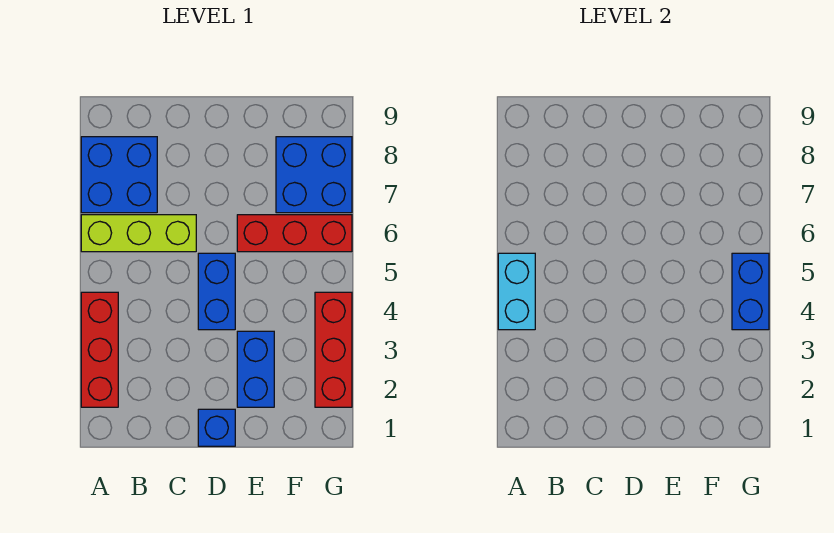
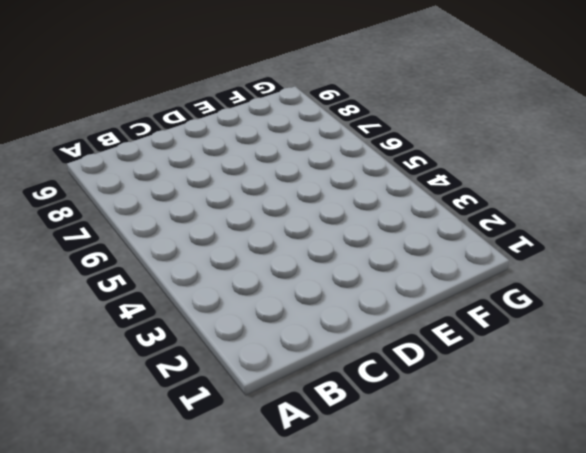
none -> red 1x3 brick [81,292,118,407]
none -> lime 1x3 brick [81,215,196,252]

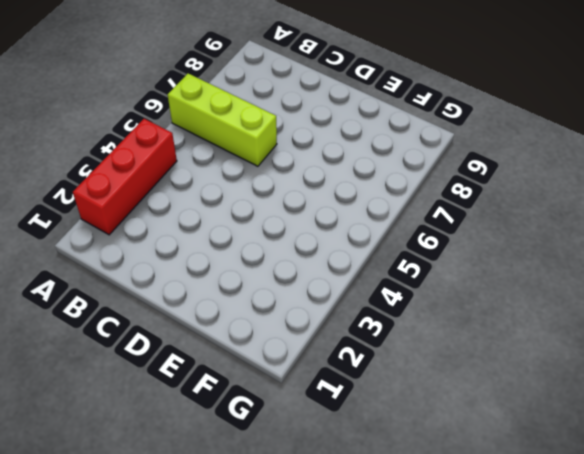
none -> blue 2x2 brick [81,137,157,213]
none -> blue 1x1 brick [198,409,235,446]

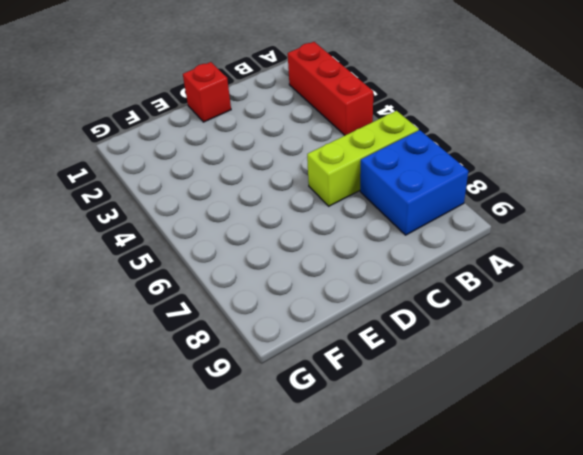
red 1x1 brick [183,62,231,122] -> blue 1x1 brick [198,409,235,446]
none -> blue 1x2 brick [198,253,235,330]
none -> blue 1x2 brick [237,331,274,407]

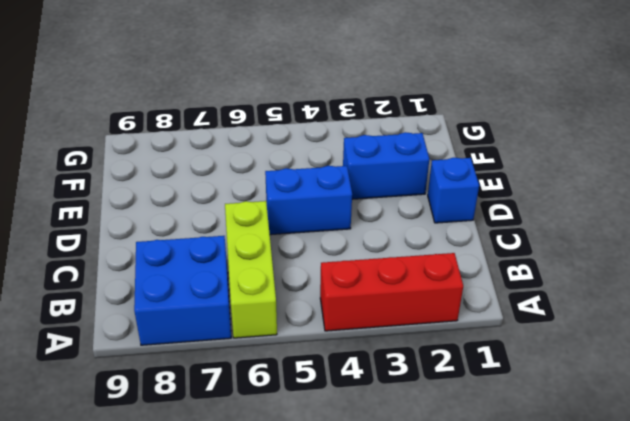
none -> red 1x3 brick [237,215,352,252]
none -> blue 2x2 brick [276,137,352,213]

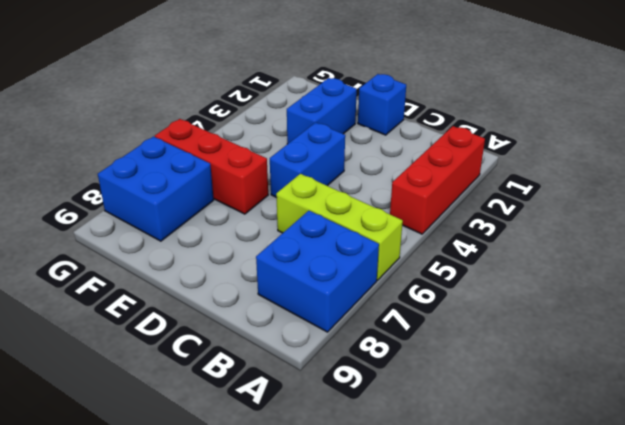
none -> red 1x3 brick [315,292,352,407]
none -> cyan 1x2 brick [498,253,535,330]

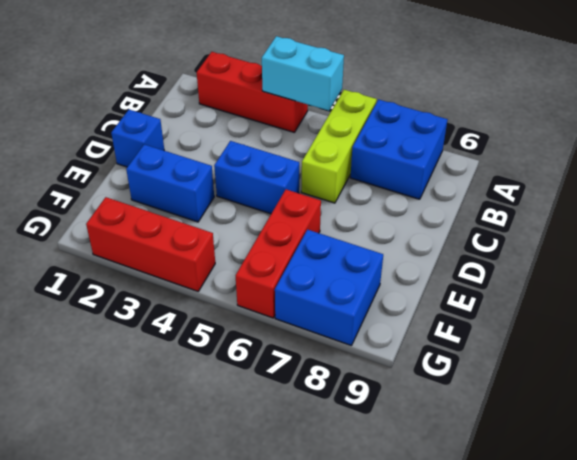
none -> blue 1x2 brick [732,253,769,330]

